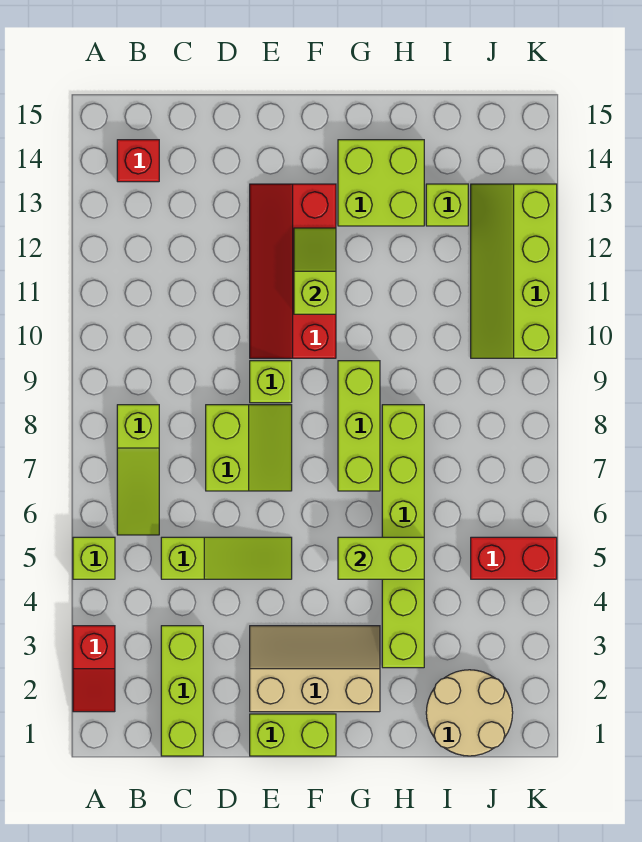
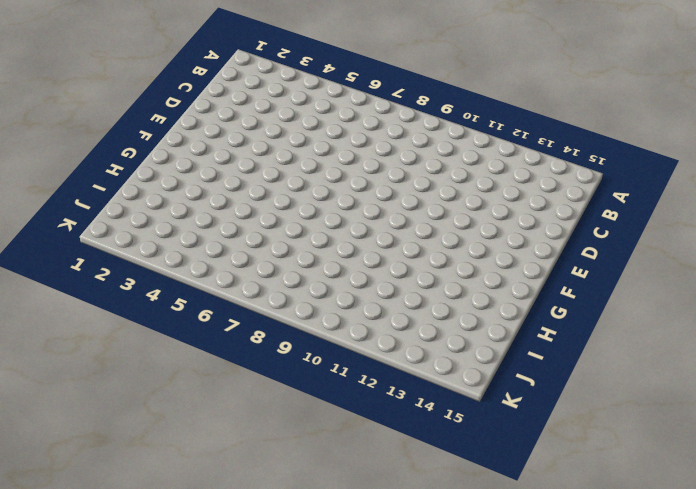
none -> red 1x2 slope [73,626,115,712]
none -> lime 1x1 brick [73,537,115,579]
none -> lime 1x3 slope [117,405,159,535]

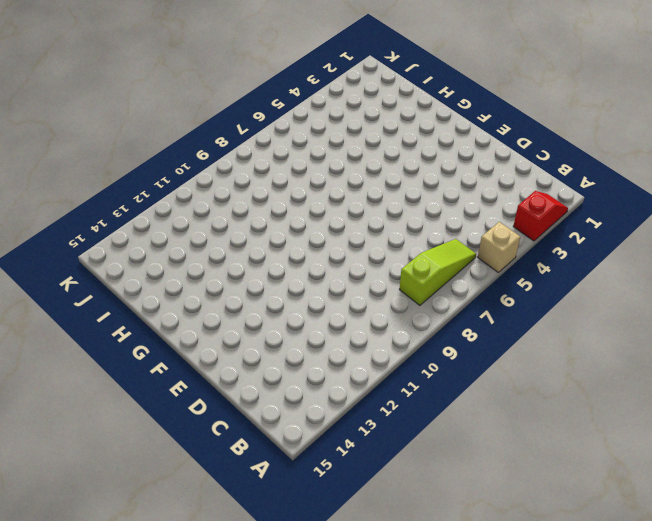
tan 1x1 brick [478,222,520,272] -> lime 1x1 brick [73,537,115,579]
none -> red 1x1 brick [117,140,159,182]
none -> lime 1x3 brick [161,626,203,756]
none -> lime 1x3 slope [161,537,292,579]

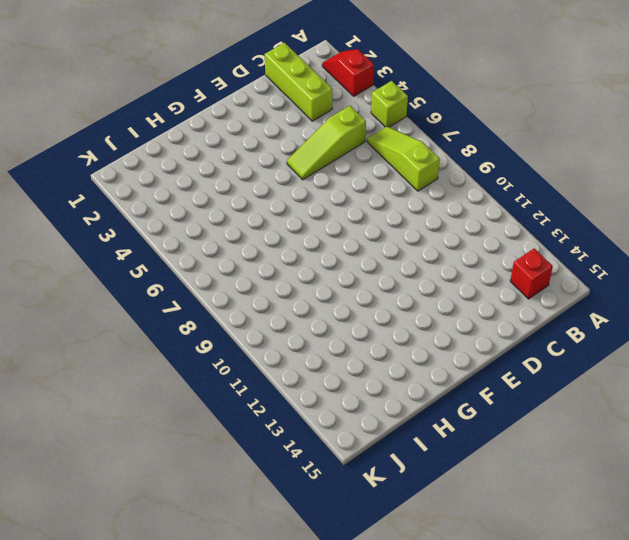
none -> lime 2x2 slope [206,405,292,491]
none -> lime 1x2 brick [250,714,336,756]
none -> tan 2x3 slope [250,626,380,712]

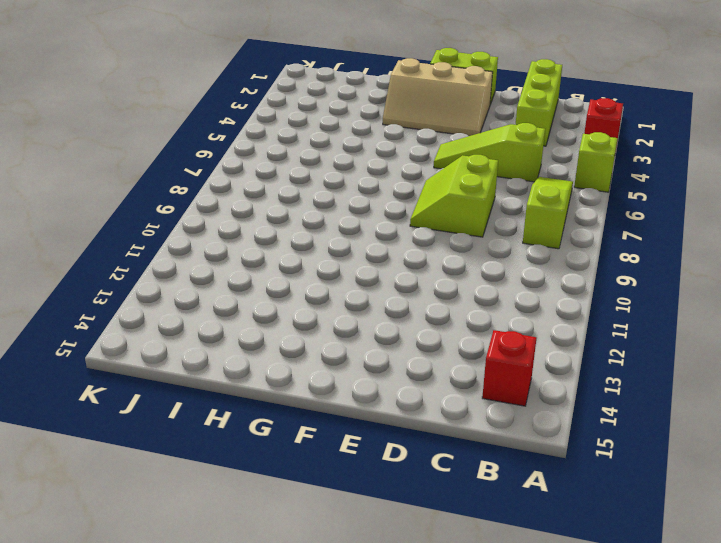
none -> lime 1x1 brick [250,361,292,403]
none -> red 2x4 slope [250,184,336,358]
none -> lime 1x3 brick [338,361,380,491]

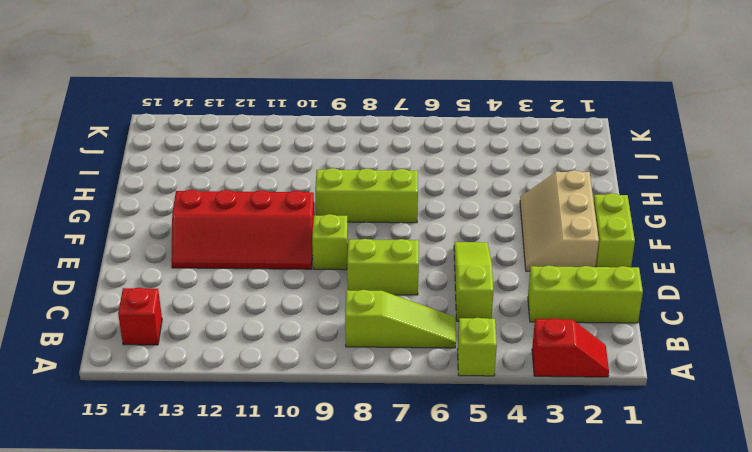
none -> lime 2x2 brick [338,140,424,226]
none -> lime 1x6 brick [382,405,424,668]
none -> tan 2x2 round brick [426,670,513,756]

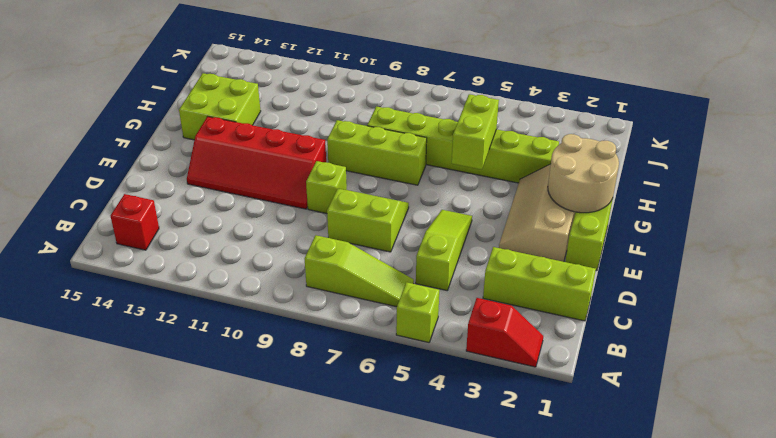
tan 2x2 round brick [548,134,619,213] -> tan 2x2 round brick moved to [426,670,513,756]
none -> lime 1x1 brick [426,184,468,226]
none -> red 1x2 brick [471,537,557,579]
none -> lime 2x4 slope [471,184,557,358]

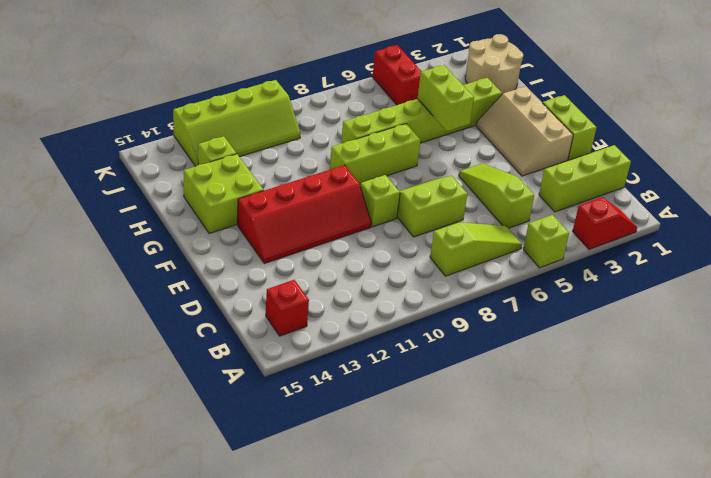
none -> lime 1x2 slope [294,228,336,314]

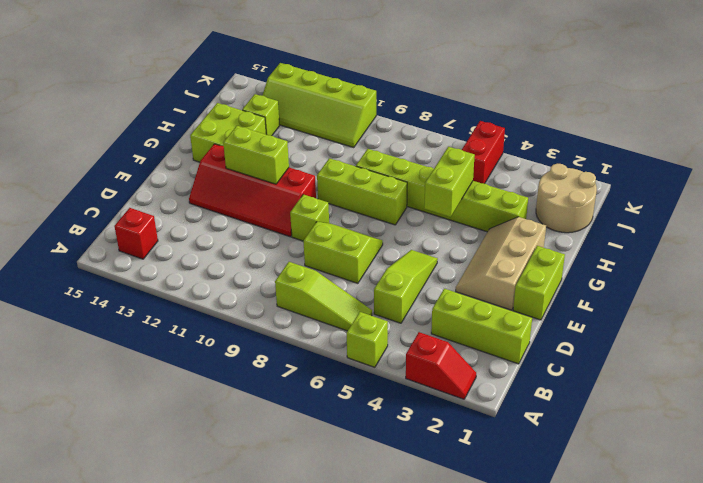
lime 1x2 brick [223,126,289,184] -> lime 1x2 slope [294,228,336,314]

